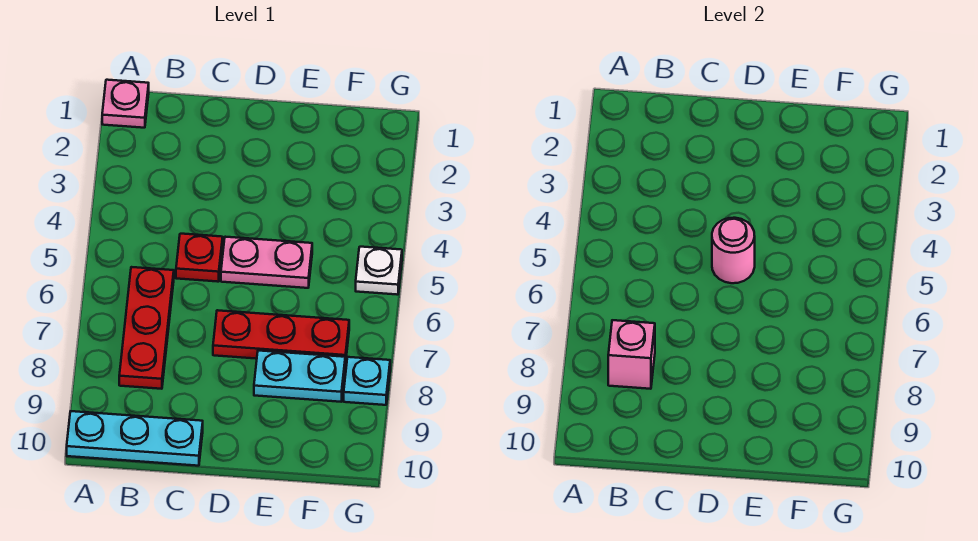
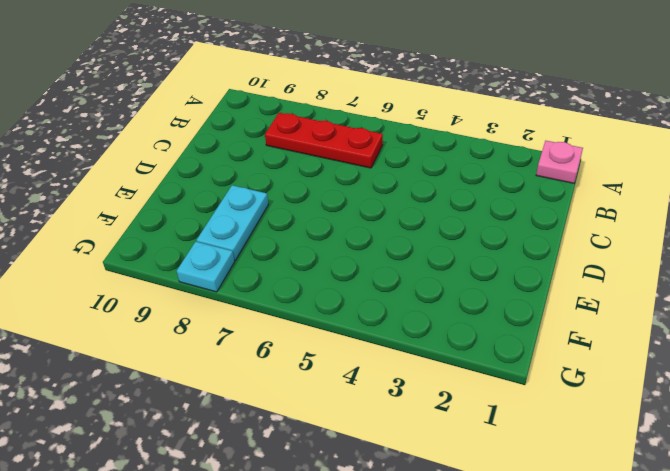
none -> cyan 1x3 plate [67,411,203,466]
none -> red 1x1 plate [176,234,223,282]

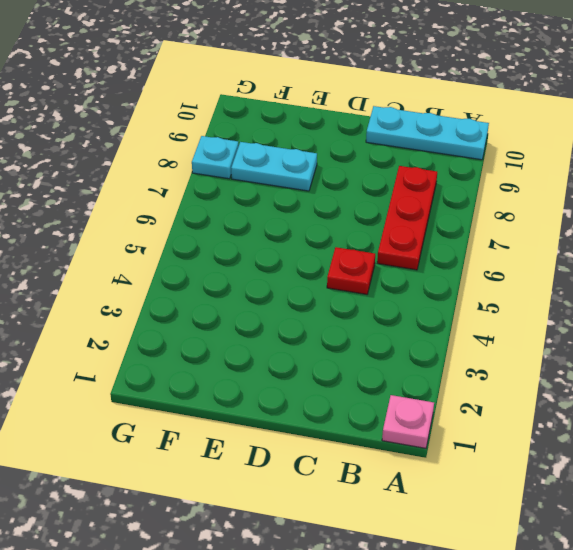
none -> pink 1x2 plate [221,237,312,288]
none -> red 1x3 plate [213,310,349,365]

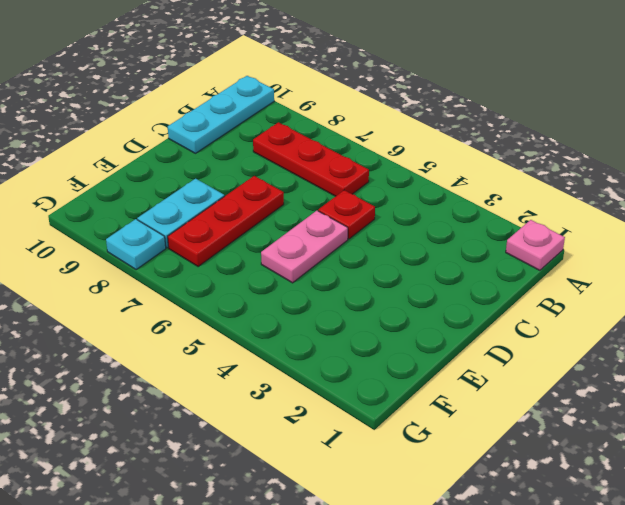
none -> white 1x1 plate [356,247,402,295]
none -> pink 1x1 brick [608,320,655,389]

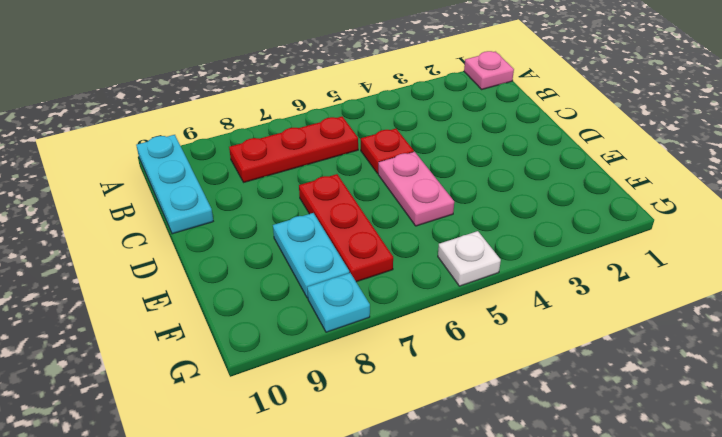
none -> pink 1x1 brick [608,320,655,389]
none -> pink 1x1 round brick [712,218,755,283]

